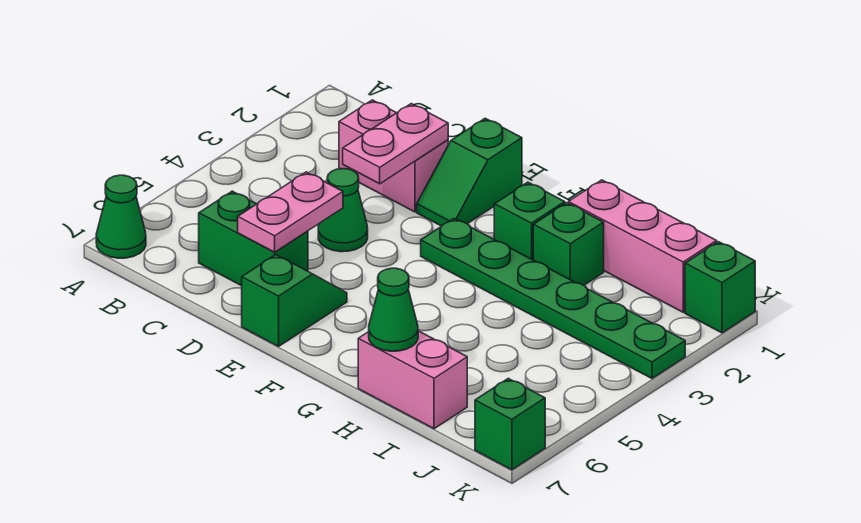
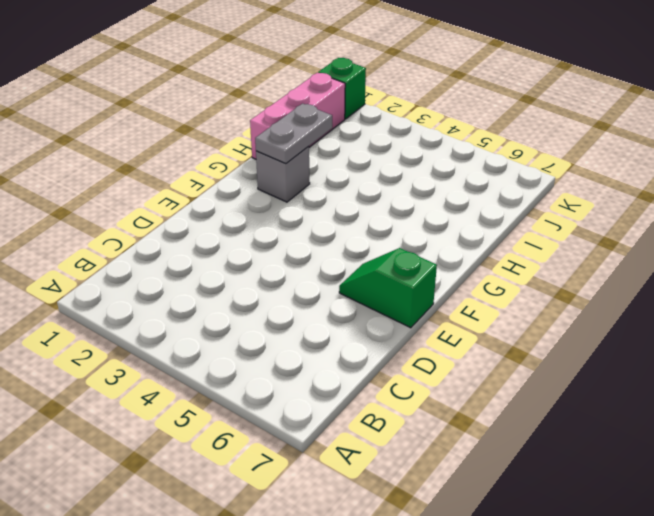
grey 1x1 brick [256,146,310,202] -> green 1x1 brick [494,182,565,260]
grey 1x2 plate [255,104,332,164] -> none
none -> green 1x1 cone [96,175,146,258]
none -> pink 1x2 brick [339,100,448,212]
none -> green 1x2 brick [199,191,308,286]

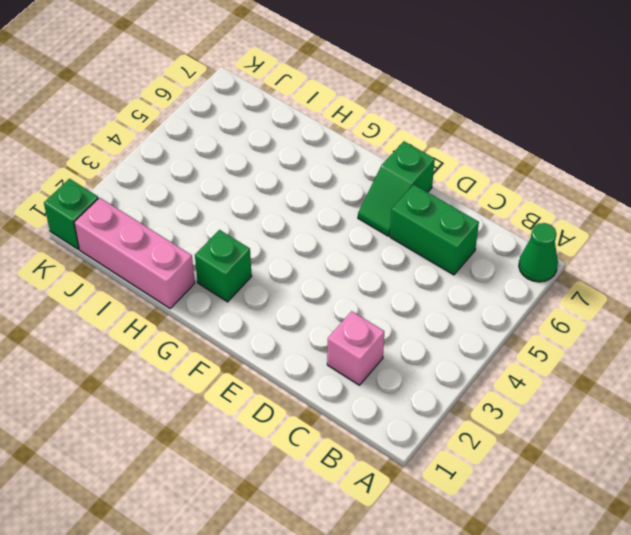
pink 1x1 brick [327,311,384,385] -> pink 1x2 brick [339,100,448,212]
none -> green 1x1 cone [318,169,368,252]
none -> green 1x2 slope [417,118,522,226]
none -> green 1x6 plate [421,219,685,378]

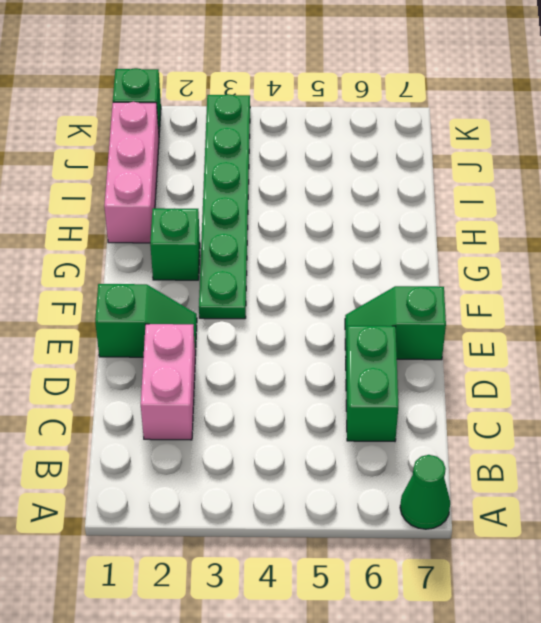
none -> green 1x1 cone [318,169,368,252]
none -> green 1x1 brick [533,203,604,285]
none -> pink 1x2 brick [358,331,467,429]

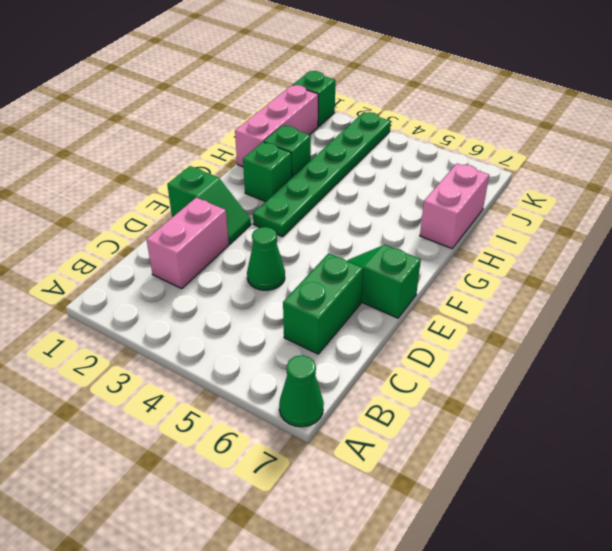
none -> green 1x1 brick [475,378,545,470]
none -> pink 1x2 plate [343,104,448,184]
none -> pink 1x2 plate [238,172,343,252]

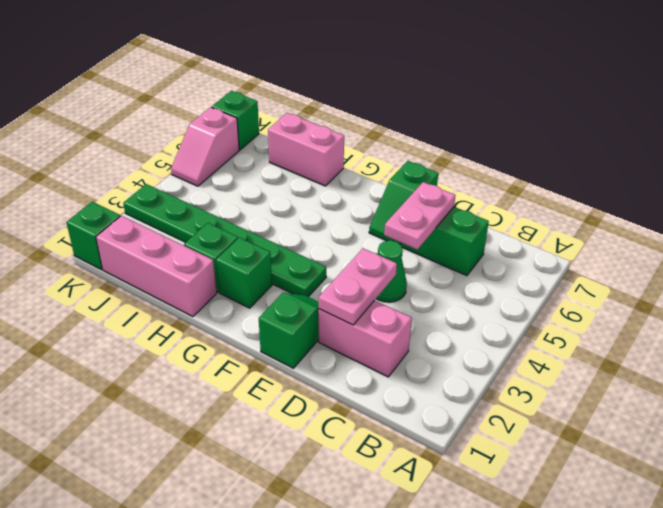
pink 1x2 slope [171,107,239,186] -> none
none -> green 1x1 cone [96,175,146,258]
none -> green 1x1 cone [369,268,418,351]

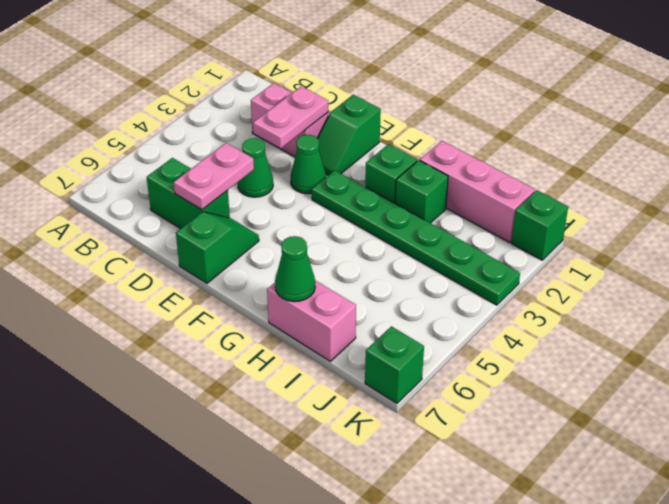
green 1x1 cone [290,135,326,194] -> green 1x1 cone moved to [96,175,146,258]

